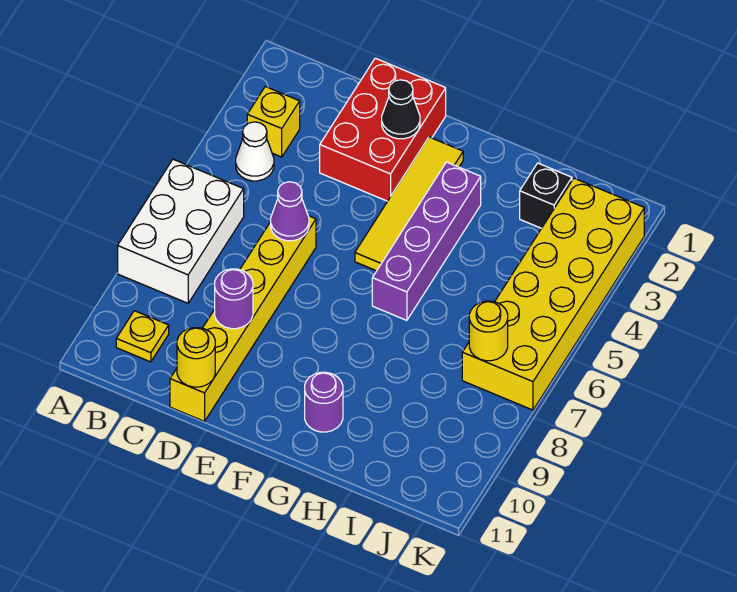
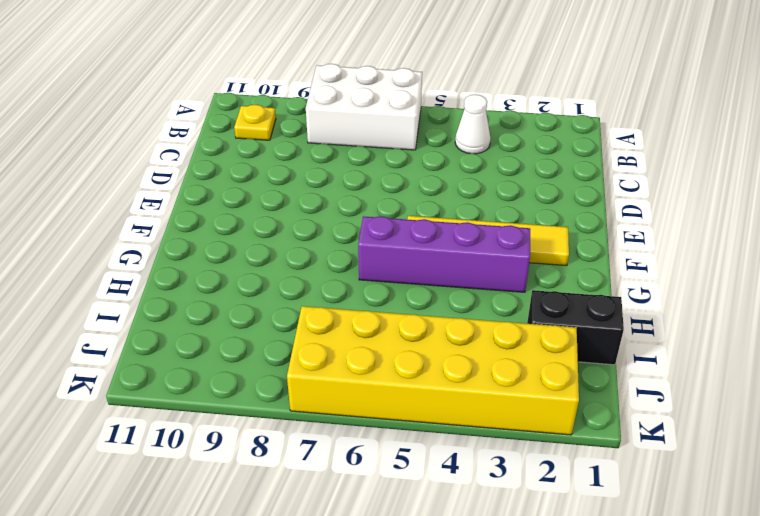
black 1x2 brick [527,290,624,365] -> black 1x1 brick [520,163,572,228]
none -> yellow 1x1 brick [247,87,300,157]
none -> red 2x3 brick [320,58,446,201]
none -> yellow 1x6 brick [170,216,316,421]

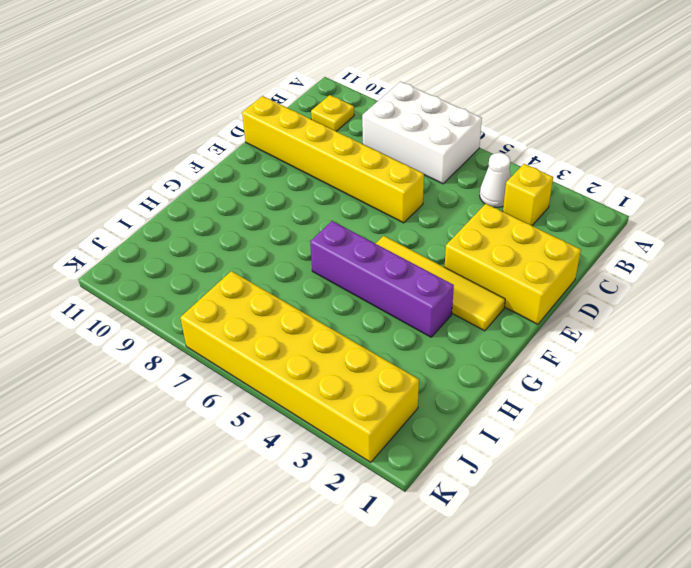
yellow 2x3 brick [445,204,581,324] -> red 2x3 brick [320,58,446,201]
none -> purple 1x1 round brick [305,372,343,432]
none -> black 1x1 brick [520,163,572,228]
none -> purple 1x1 cone [271,182,309,241]

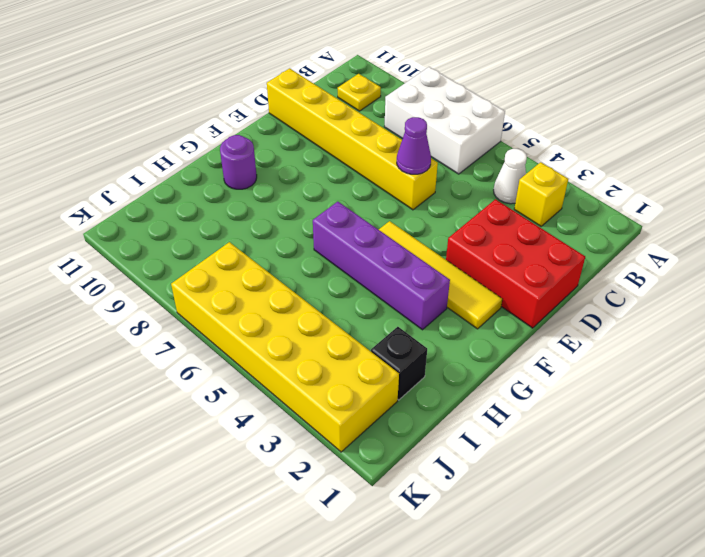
none -> purple 1x1 round brick [215,269,253,329]
none -> yellow 1x1 round brick [177,328,215,387]
none -> black 1x1 cone [382,80,420,139]

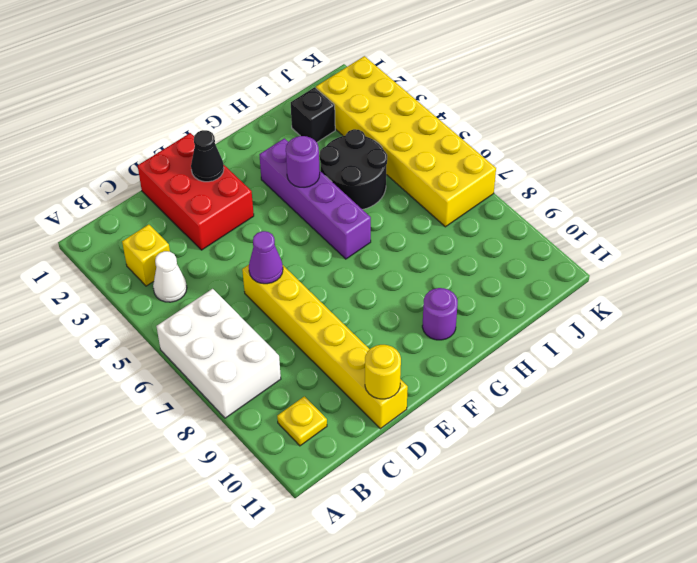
purple 1x1 round brick [286,136,320,187] -> purple 1x1 round brick moved to [215,269,253,329]
black 2x2 round brick [319,129,387,210] -> none
none -> yellow 1x4 tile [355,137,463,271]
none -> yellow 1x1 round brick [469,301,508,361]

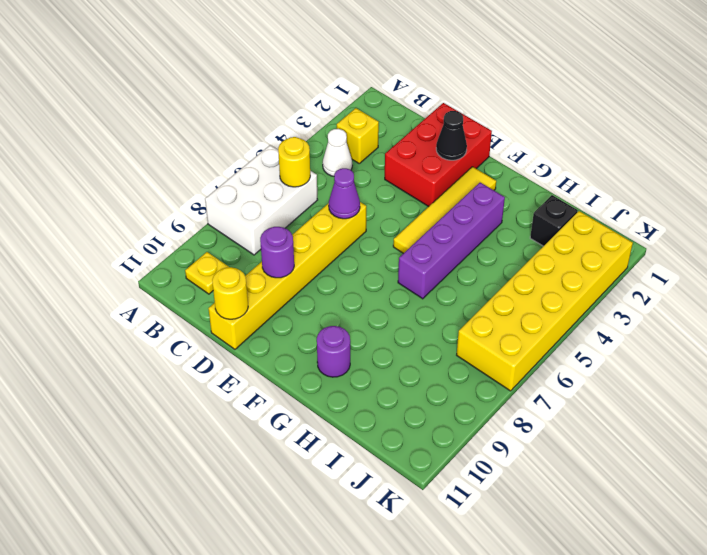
yellow 1x1 round brick [278,137,310,187] -> yellow 1x1 round brick moved to [469,301,508,361]

